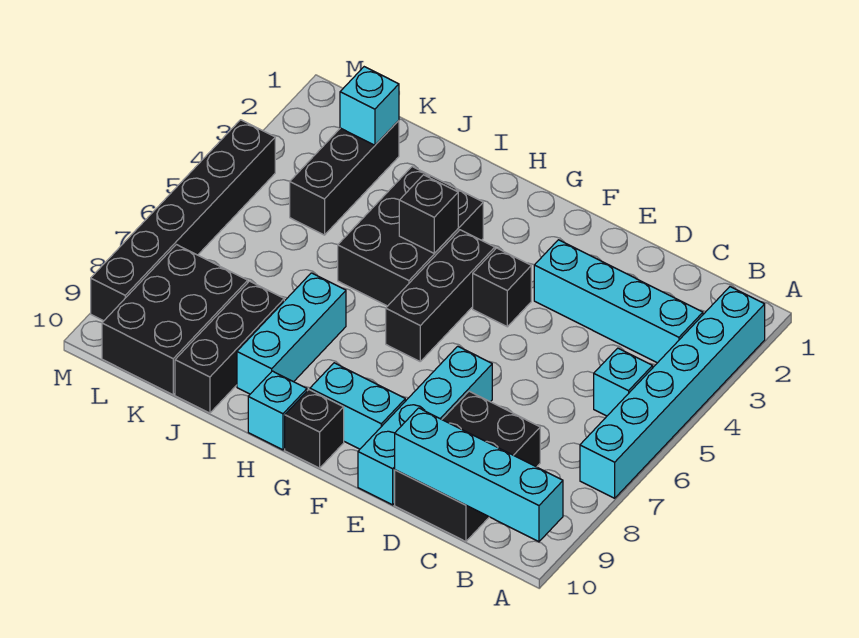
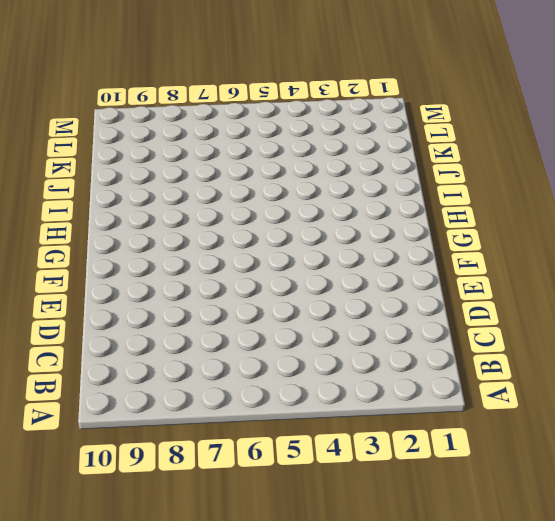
none -> cyan 1x6 brick [580,287,765,498]
none -> cyan 1x4 brick [534,240,703,363]
none -> cyan 1x1 brick [594,348,653,416]

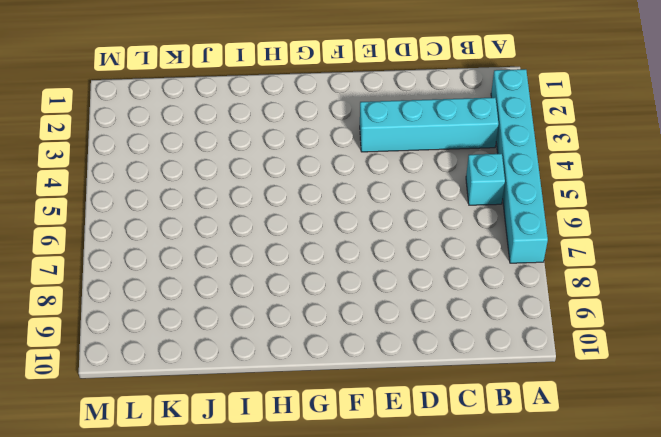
none -> black 2x3 brick [395,391,540,542]
none -> cyan 1x4 brick [358,346,492,505]
none -> black 1x1 brick [473,248,531,327]

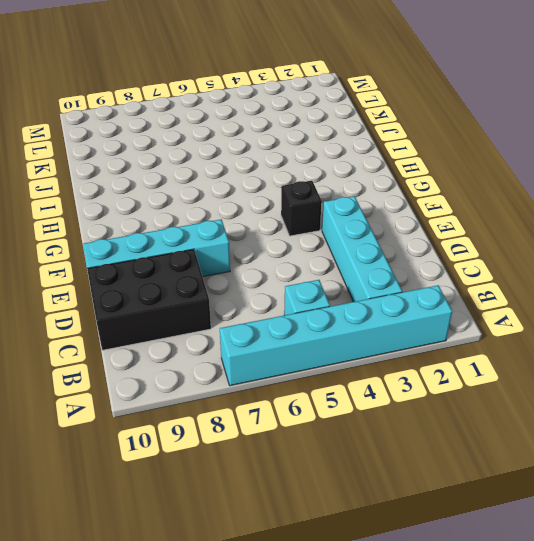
none -> cyan 1x2 brick [310,363,405,449]
none -> black 1x3 brick [386,230,495,361]
none -> black 1x1 brick [285,390,344,468]

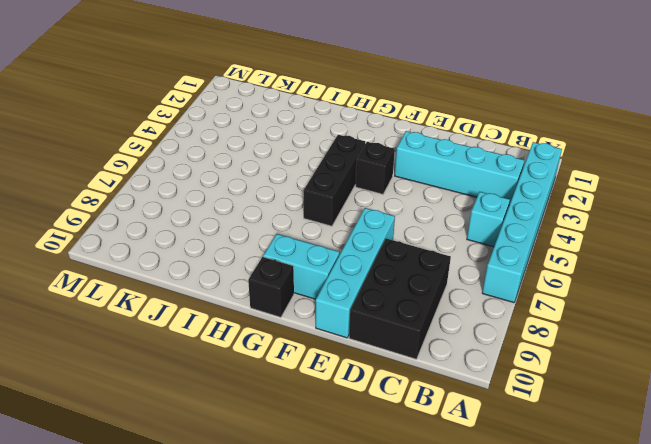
none -> black 2x3 brick [338,167,483,306]
none -> cyan 1x1 brick [248,371,307,450]
none -> cyan 1x3 brick [237,273,346,394]

